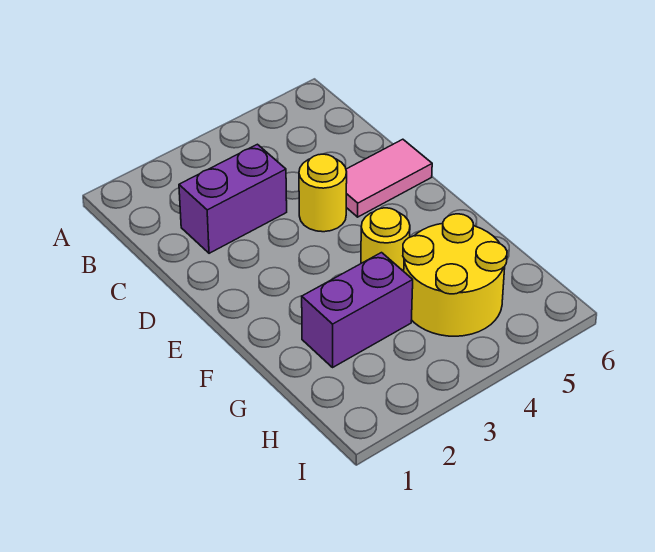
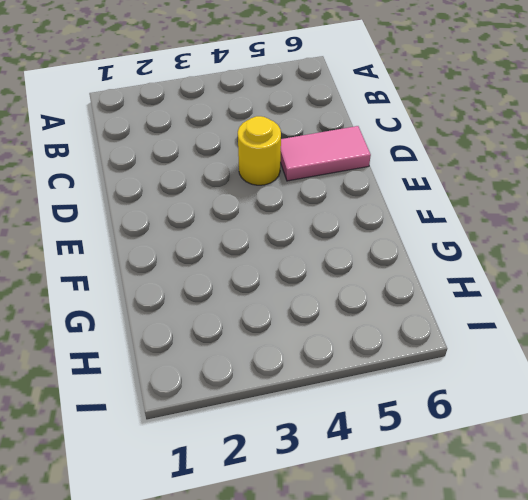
none -> purple 1x2 brick [179,144,287,253]
none -> yellow 1x1 round brick [361,208,410,271]

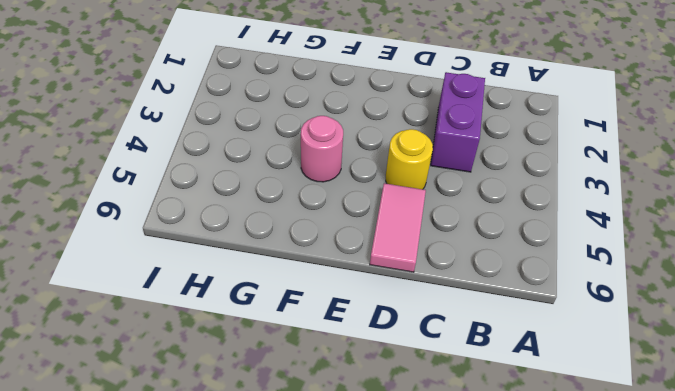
pink 1x1 round brick [301,116,343,182] -> yellow 1x1 round brick [361,208,410,271]
none -> purple 1x2 brick [302,253,413,367]
none -> yellow 2x2 round brick [403,214,507,336]

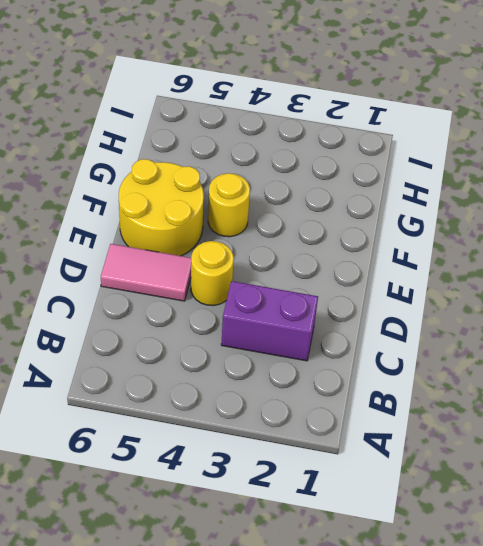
yellow 2x2 round brick [119,159,204,256] -> yellow 2x2 round brick moved to [403,214,507,336]
none -> purple 1x2 brick [302,253,413,367]

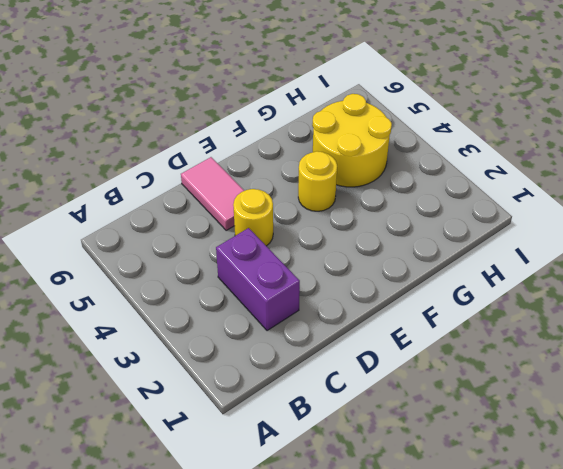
none -> purple 1x2 brick [302,253,413,367]

